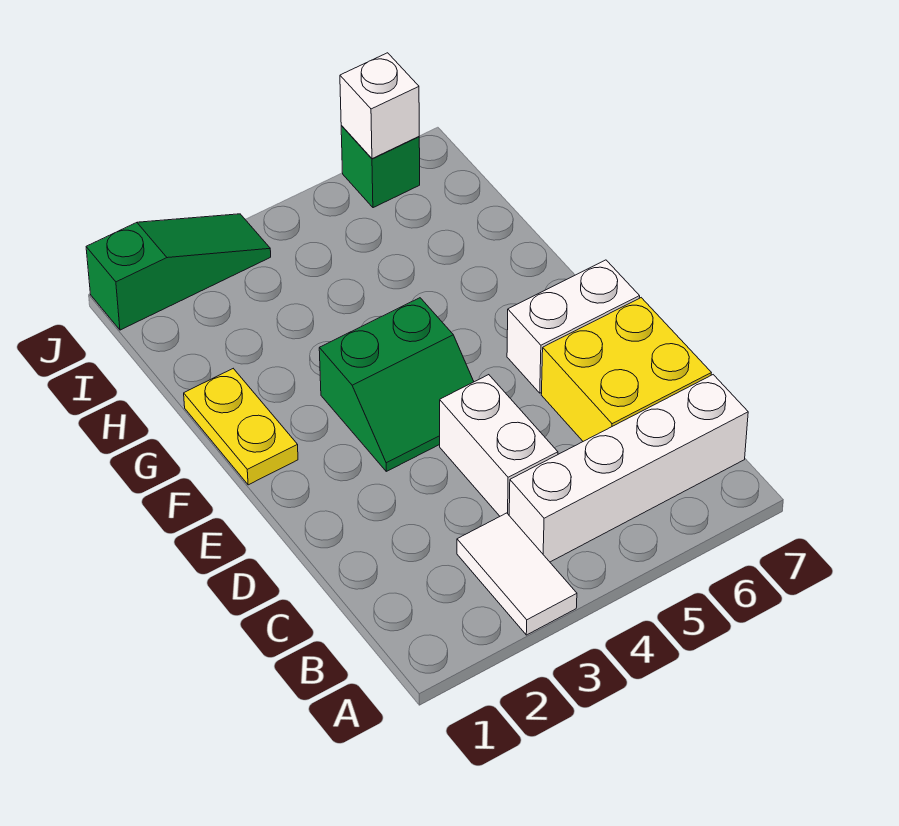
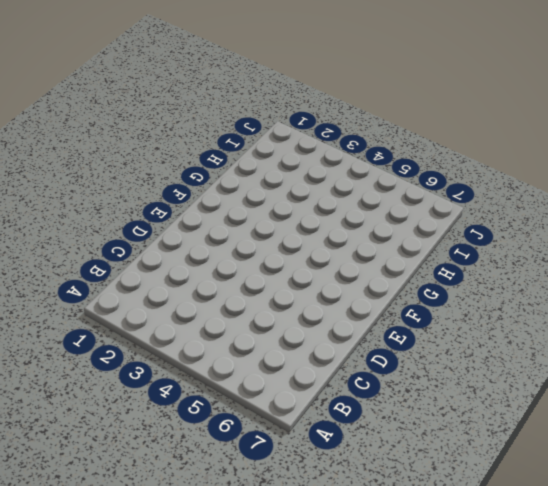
none -> white 1x2 tile [457,513,577,635]
none -> white 1x4 brick [509,375,748,562]

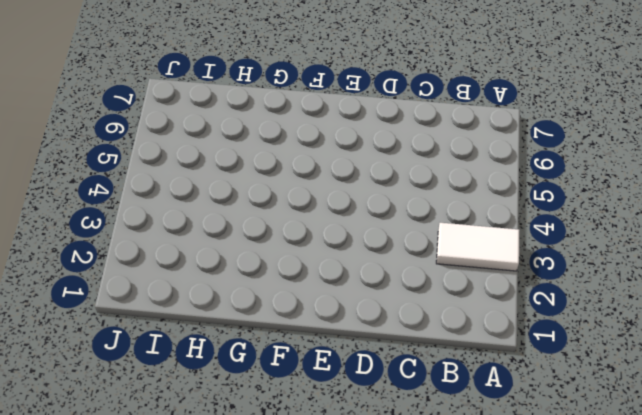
none -> white 1x4 brick [509,375,748,562]
none -> white 1x2 brick [440,375,558,516]

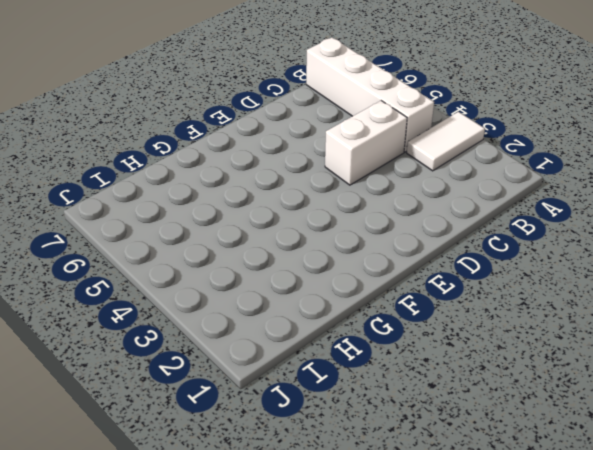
none -> yellow 2x2 brick [541,298,711,441]
none -> green 2x2 slope [319,298,474,471]

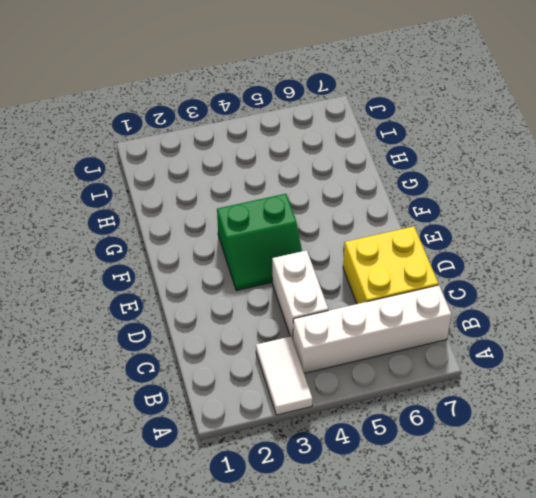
none -> white 1x2 brick [507,260,640,393]
none -> yellow 1x2 plate [184,369,298,485]

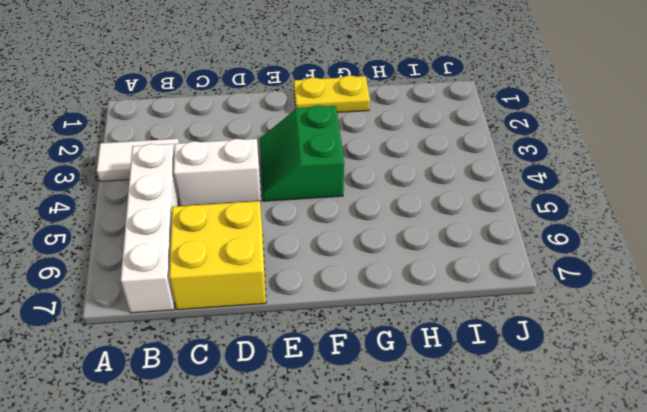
none -> white 1x2 brick [507,260,640,393]
none -> green 1x3 slope [86,214,271,330]

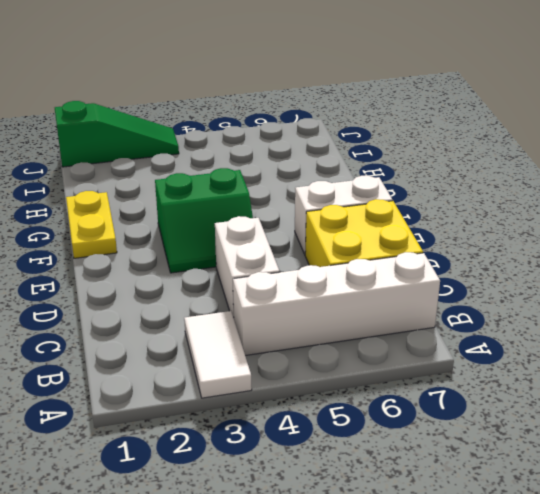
none -> green 1x1 brick [341,126,420,208]
none -> white 1x1 brick [340,53,419,159]

